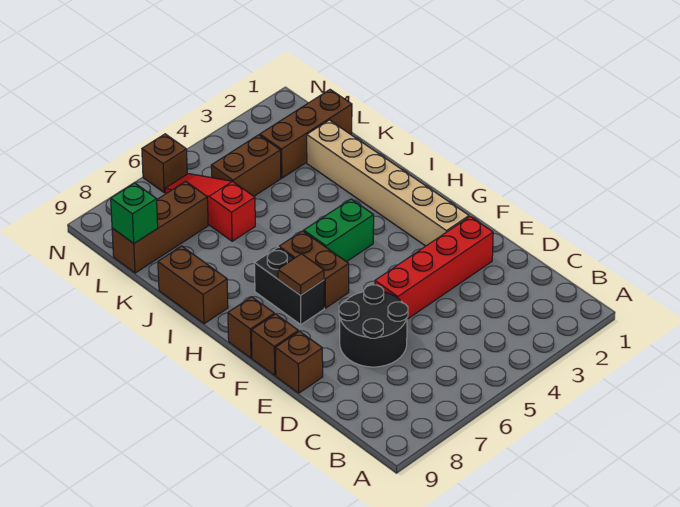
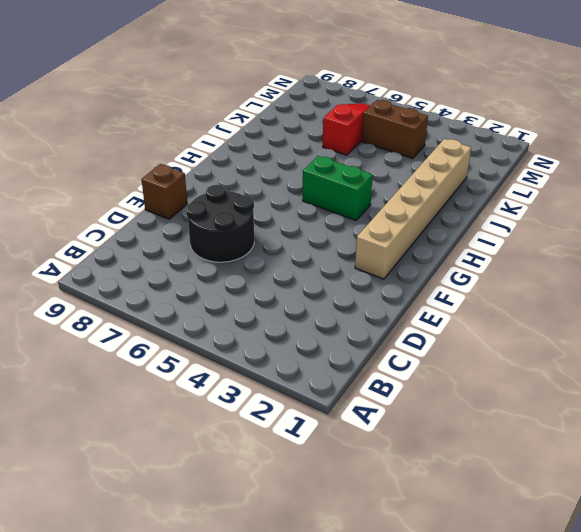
none -> red 1x4 brick [375,216,493,319]
none -> brown 1x1 brick [252,314,298,375]
none -> brown 1x2 brick [279,231,349,308]

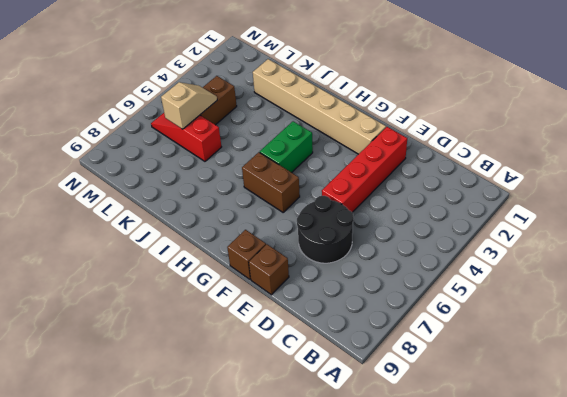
tan 1x2 slope [161,82,217,129] -> none
none -> black 1x2 brick [254,247,324,325]
none -> brown 1x1 brick [228,297,274,358]
none -> brown 1x2 brick [158,246,228,324]

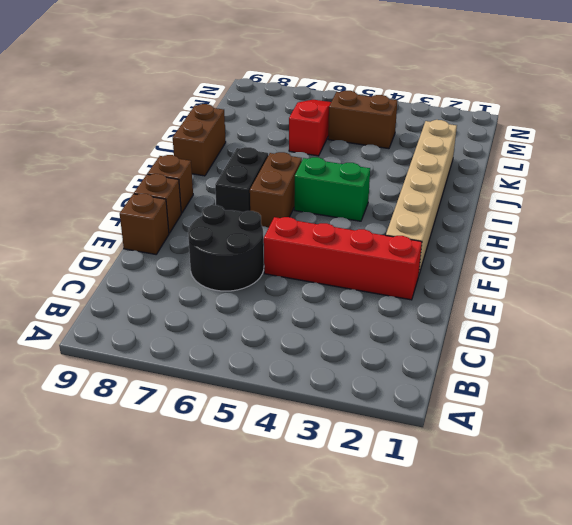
none -> brown 1x3 brick [260,90,352,178]
none -> brown 1x3 brick [112,181,208,273]
none -> brown 1x1 brick [142,134,187,193]

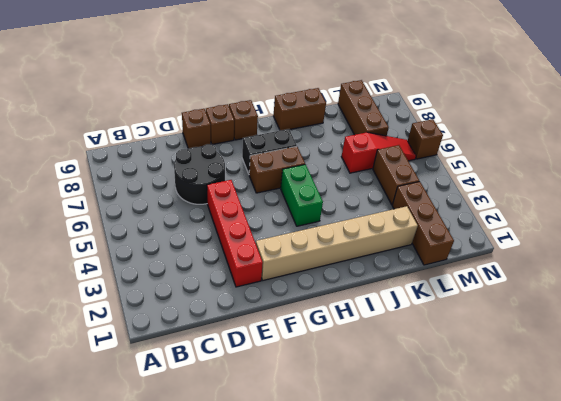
none -> brown 1x1 tile [278,254,324,295]
none -> green 1x1 brick [111,183,158,243]

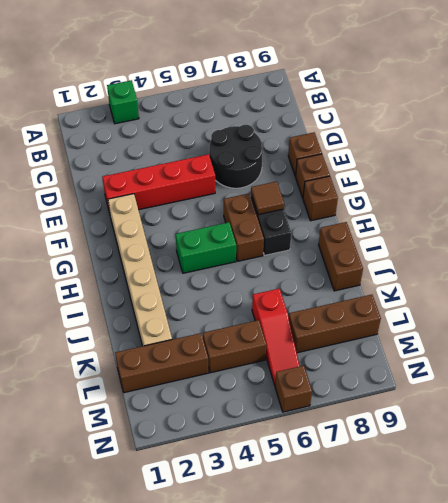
green 1x1 brick [107,80,139,124] -> green 1x1 brick moved to [111,183,158,243]

